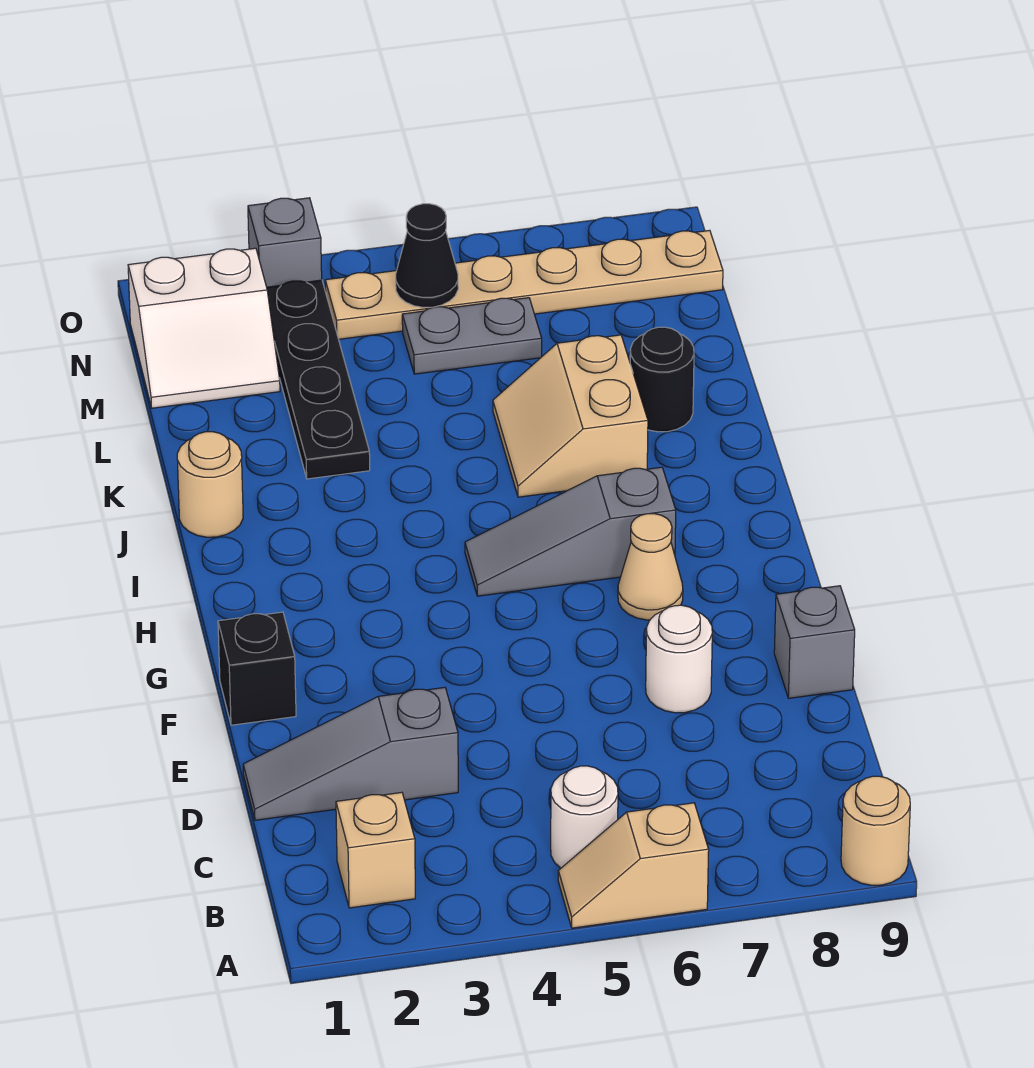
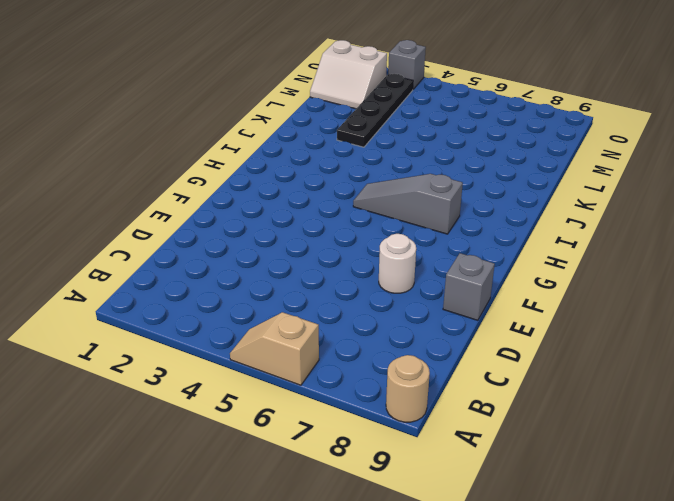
none -> tan 1x1 brick [336,792,415,908]
none -> white 1x1 round brick [551,766,618,868]
none -> grey 1x3 slope [243,687,458,820]

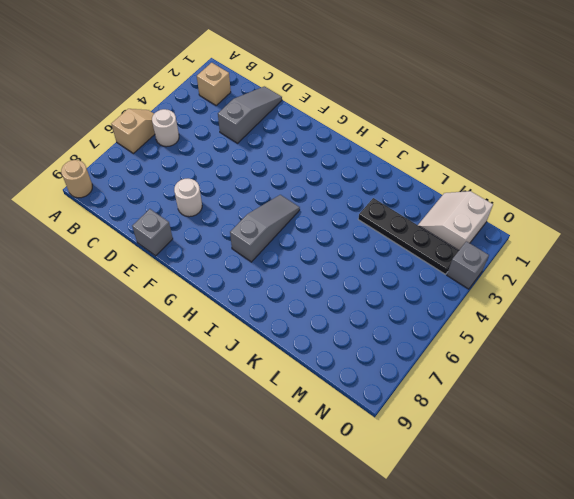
none -> black 1x1 brick [218,612,296,725]
none -> tan 1x1 cone [618,514,683,620]
none -> tan 1x1 round brick [177,432,243,537]

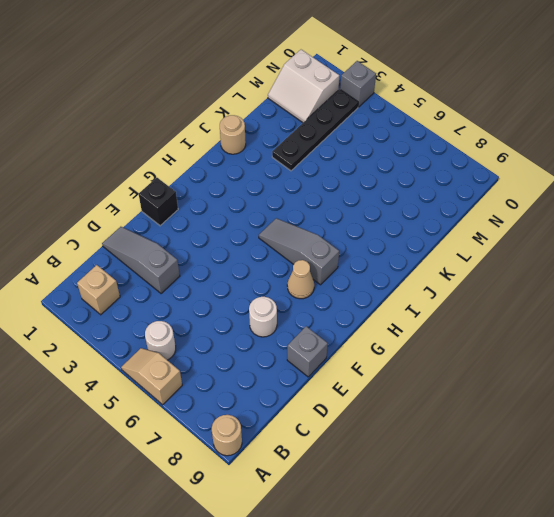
none -> tan 2x2 slope [493,335,648,497]
none -> black 1x1 round brick [630,327,694,432]
none -> grey 1x2 plate [402,298,542,374]

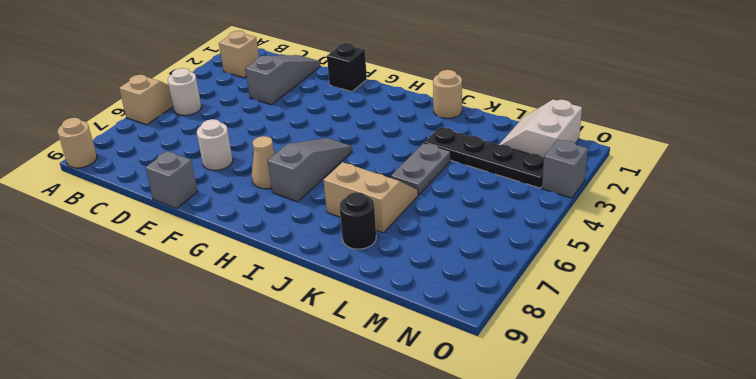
grey 1x2 plate [391,143,450,195] -> grey 1x2 plate moved to [402,298,542,374]
none -> tan 1x6 plate [325,230,723,339]
none -> black 1x1 cone [396,204,458,307]

